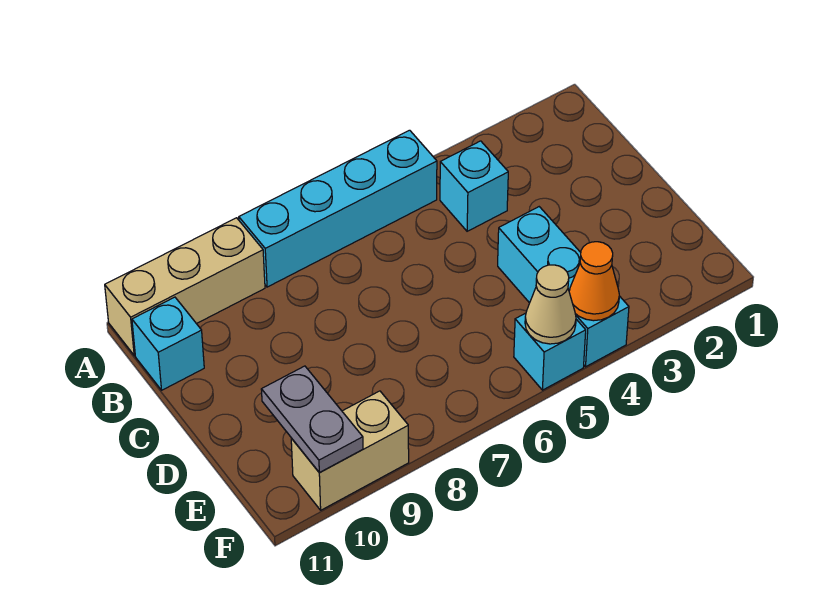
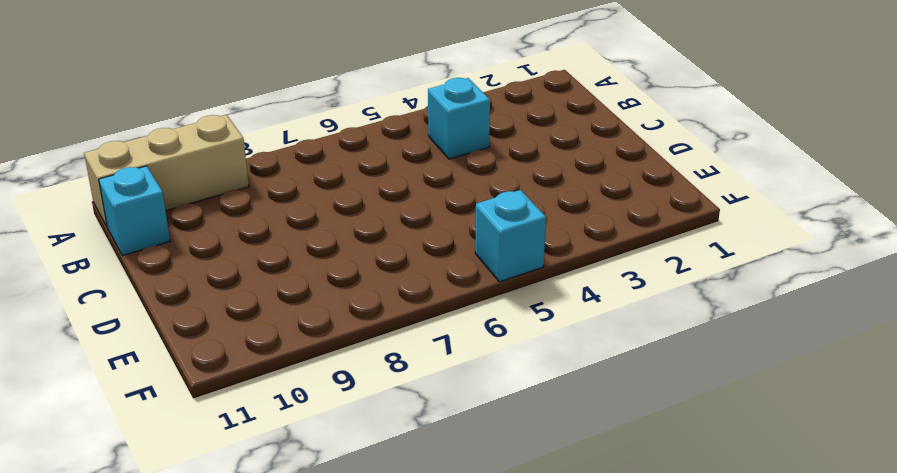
none -> cyan 1x4 brick [239,130,437,287]
none -> cyan 1x3 brick [498,207,629,367]

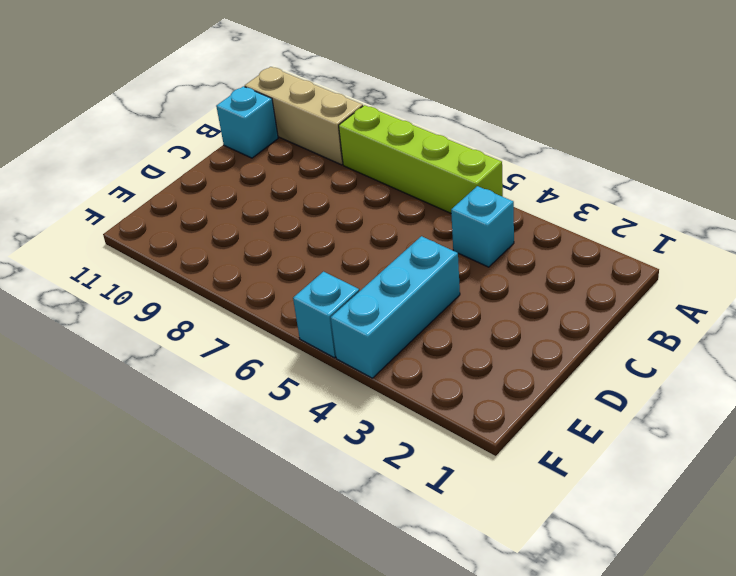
lime 1x4 brick [339,105,503,213] -> cyan 1x4 brick [239,130,437,287]
none -> tan 1x2 brick [291,391,409,510]
none -> grey 1x2 plate [261,366,363,472]

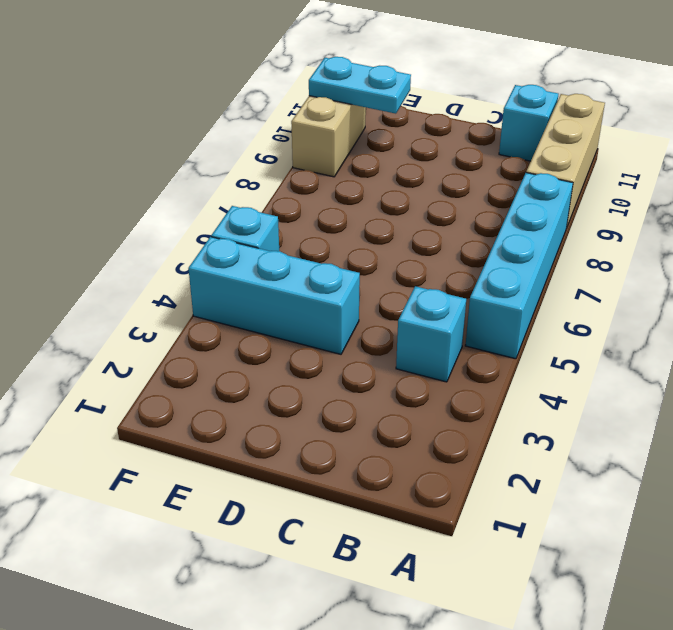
cyan 1x2 plate [309,57,411,114] -> grey 1x2 plate [261,366,363,472]
none -> orange 1x1 cone [569,242,619,321]
none -> tan 1x1 cone [525,265,576,344]

